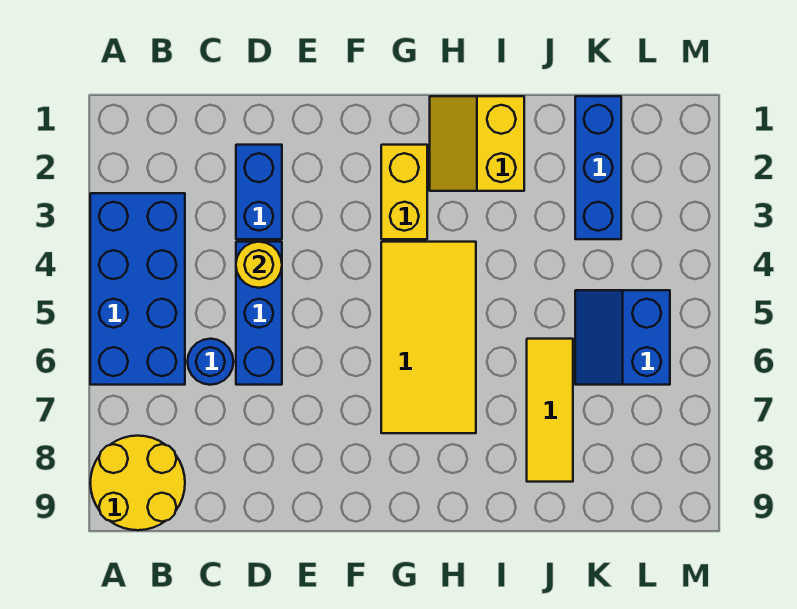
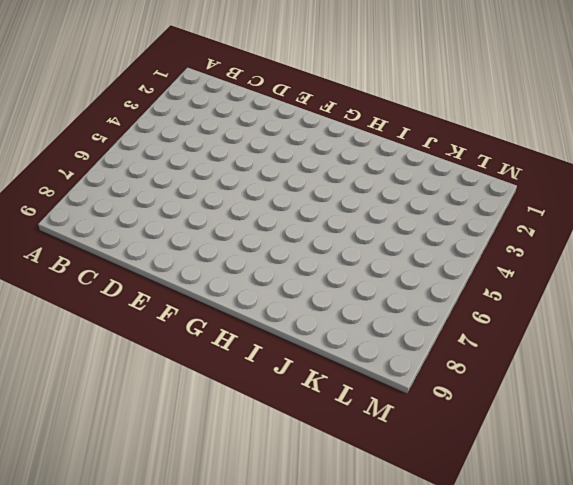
none -> blue 2x4 brick [90,193,185,385]
none -> yellow 2x2 round brick [90,436,185,530]
none -> blue 1x1 round brick [187,339,234,385]

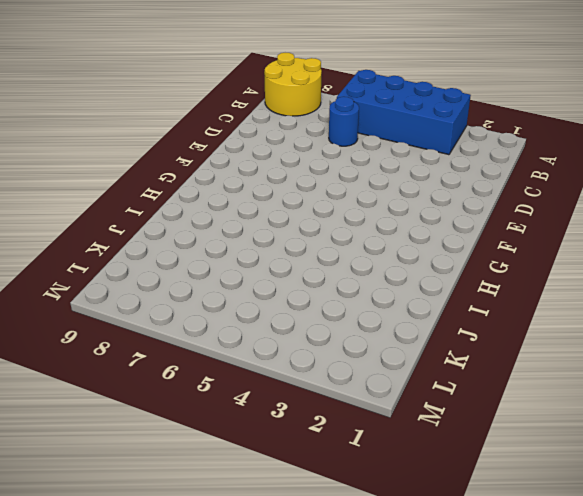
none -> blue 1x2 brick [236,145,282,239]
none -> blue 1x3 brick [236,242,282,385]
none -> yellow 1x2 brick [381,145,427,239]

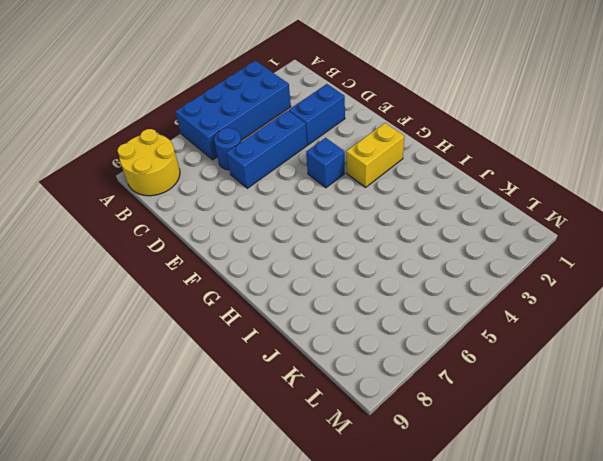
blue 1x1 brick [306,138,345,188] -> none
none -> yellow 2x4 tile [381,242,476,433]
none -> yellow 2x2 slope [430,96,524,191]
none -> yellow 1x3 tile [527,339,573,482]

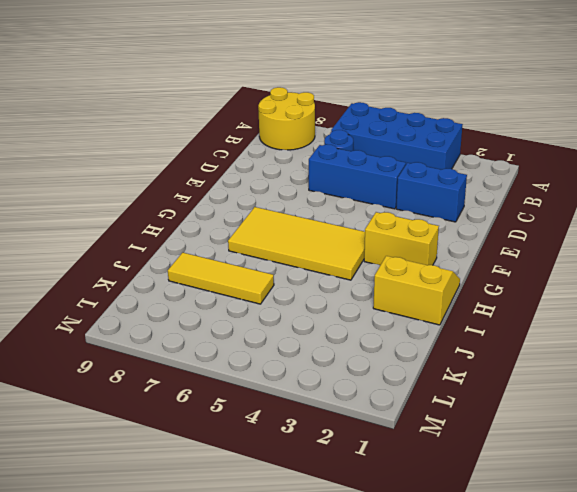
none -> blue 1x3 brick [575,96,621,239]
none -> blue 2x2 slope [575,290,670,385]
none -> yellow 1x1 round brick [236,242,282,288]

